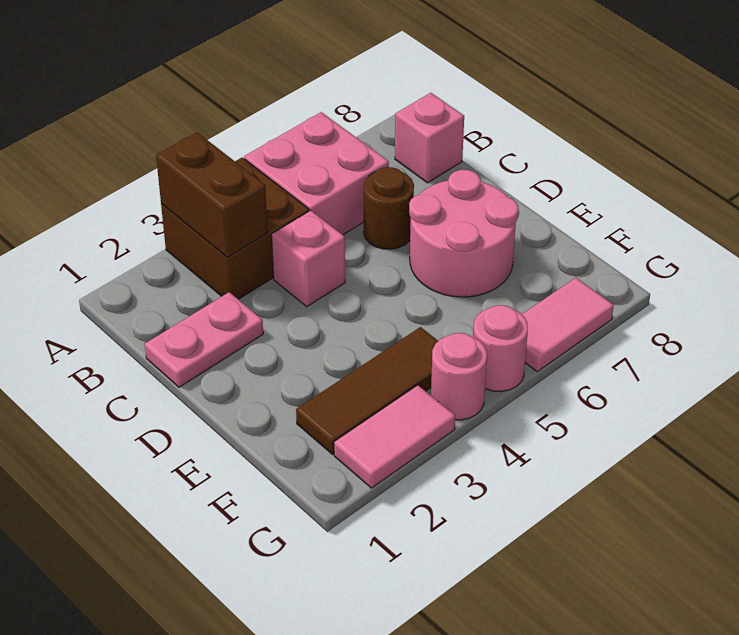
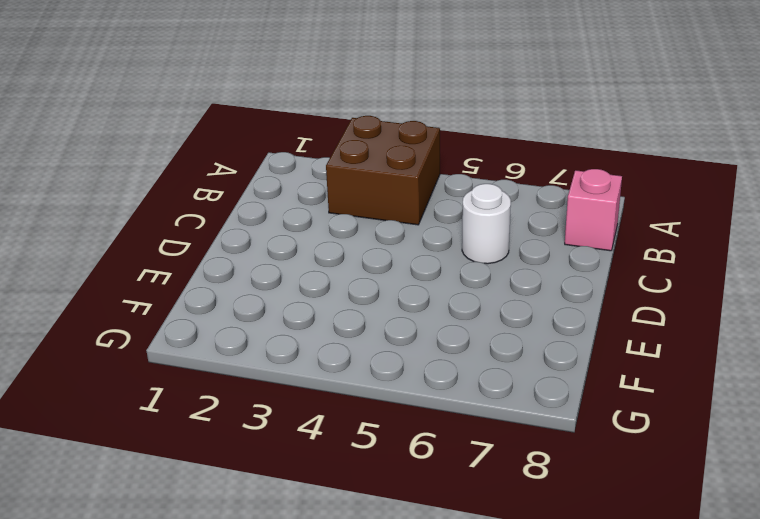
white 1x1 round brick [462,184,511,264] -> brown 1x1 round brick [364,167,414,249]
none -> pink 2x2 brick [244,112,389,235]
none -> pink 1x2 plate [145,292,263,387]
none -> pink 1x1 brick [271,210,345,307]

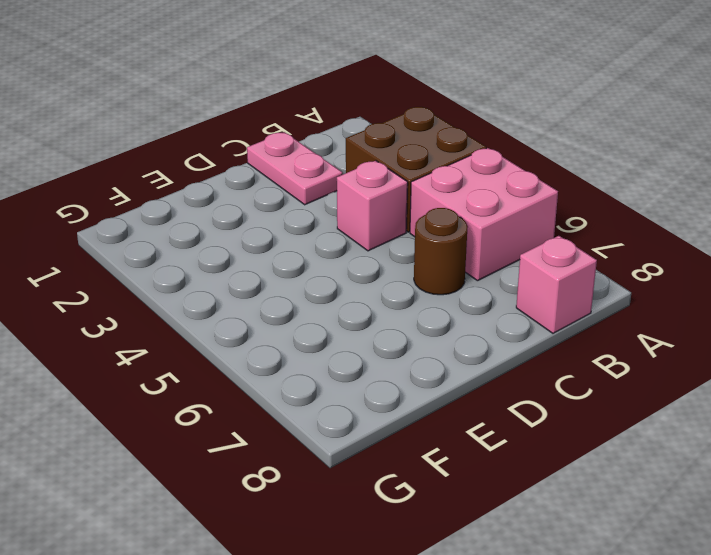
none -> pink 2x2 round brick [409,170,518,297]
none -> brown 1x3 tile [296,327,438,454]
none -> pink 1x2 tile [334,385,455,488]

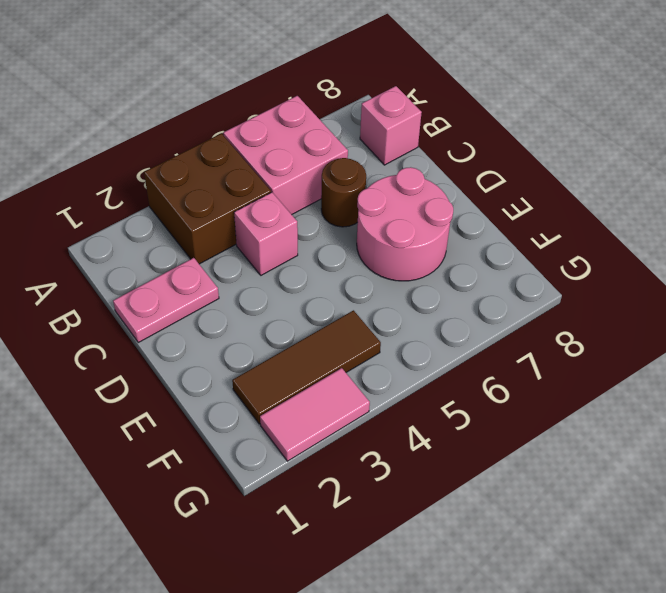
none -> pink 1x1 round brick [431,333,487,420]
none -> pink 1x1 round brick [473,305,528,392]
none -> pink 1x2 tile [522,278,614,372]

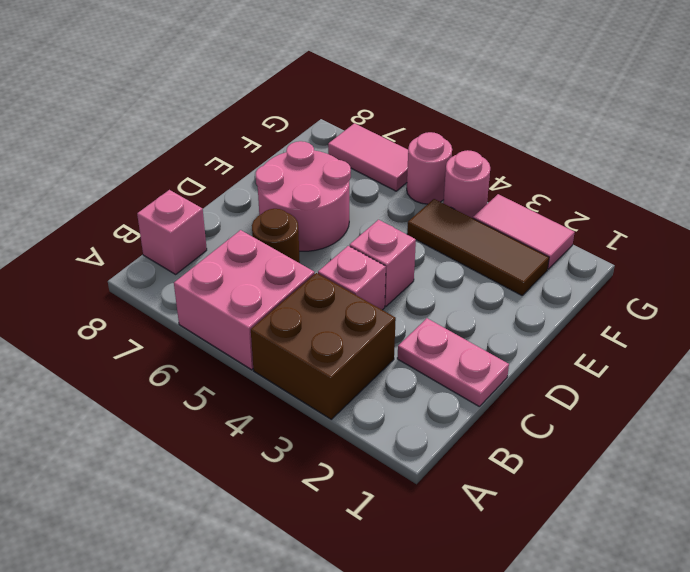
pink 1x1 brick [350,220,416,307] -> none
none -> brown 1x2 brick [156,132,268,257]

